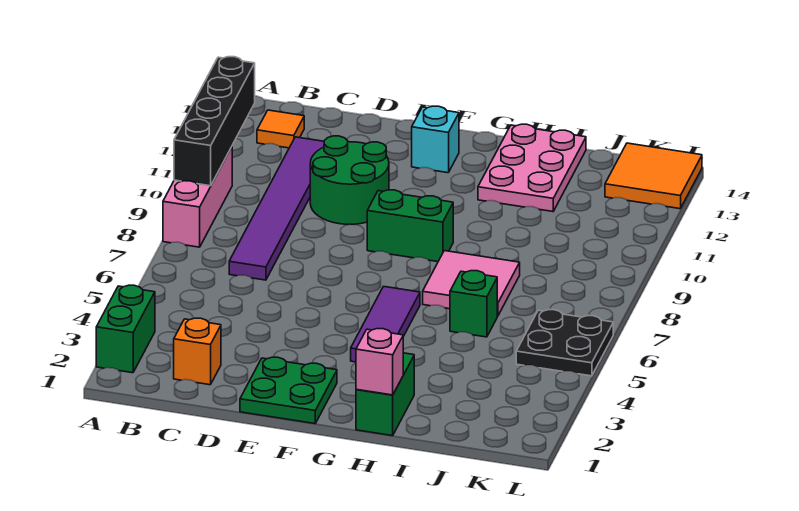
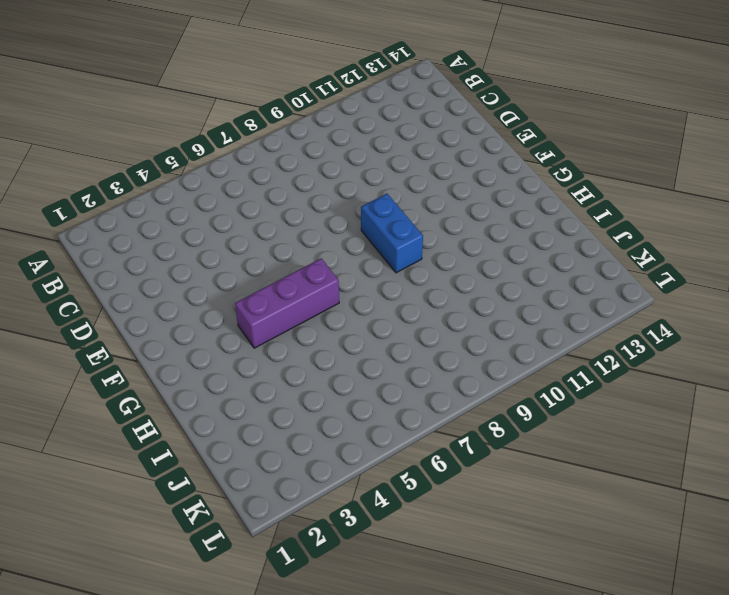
blue 1x2 brick [361,194,423,273] -> green 1x2 brick [367,190,453,262]
purple 1x3 brick [235,258,339,348] -> purple 1x3 tile [351,286,420,362]
none -> green 1x2 brick [96,285,155,373]
none -> pink 1x3 brick [163,147,232,247]
none -> orange 1x1 tile [257,110,304,148]

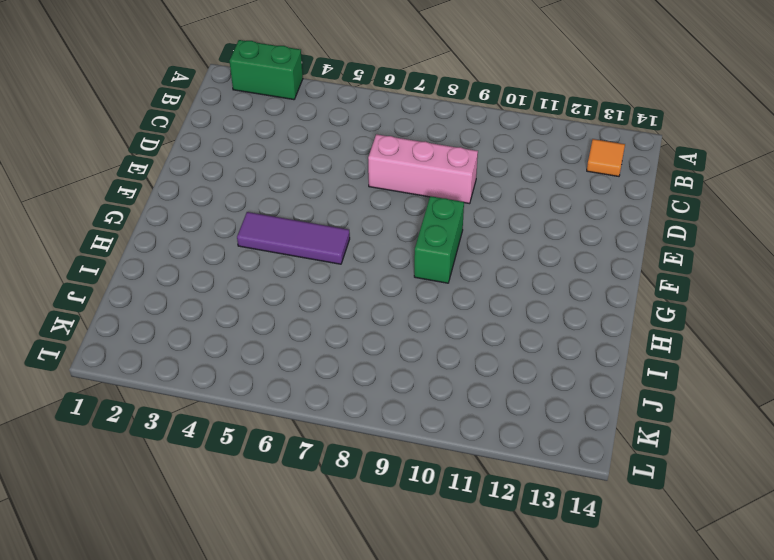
pink 1x3 brick [368,134,478,204] -> pink 1x3 brick moved to [163,147,232,247]
none -> orange 1x1 brick [174,318,221,385]
none -> purple 1x6 tile [229,137,324,280]
none -> green 2x2 round brick [310,136,389,224]

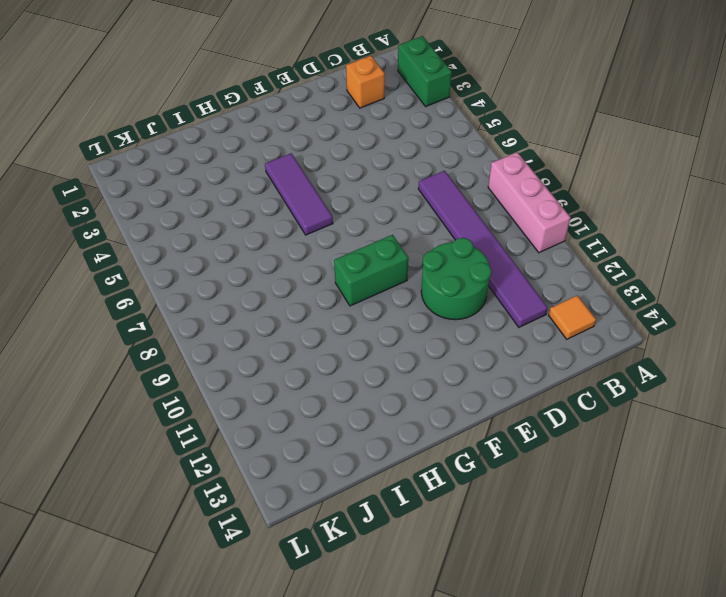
none -> green 2x2 plate [240,357,337,424]
none -> cyan 1x1 brick [412,106,459,173]
none -> green 1x2 brick [356,353,414,436]

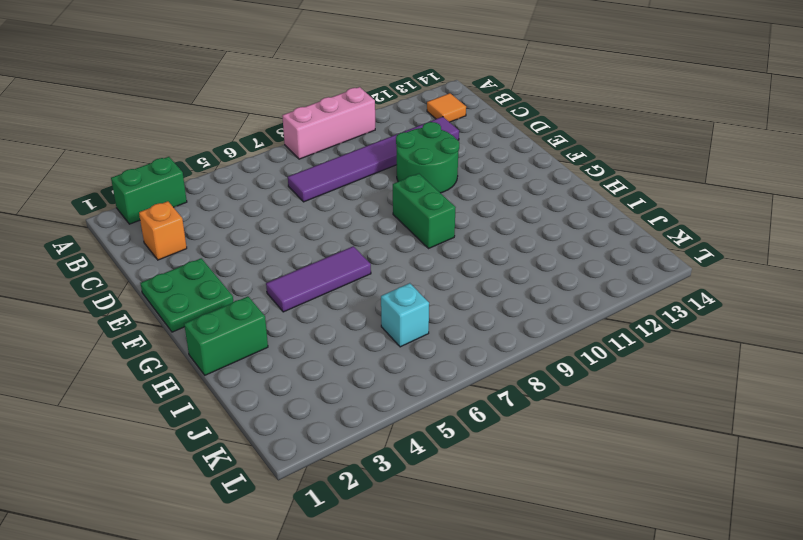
cyan 1x1 brick [381,283,429,347] -> cyan 1x1 brick moved to [412,106,459,173]
none -> pink 2x2 tile [423,251,520,316]
none -> pink 2x3 plate [478,124,586,212]
none -> green 1x1 brick [450,271,497,337]

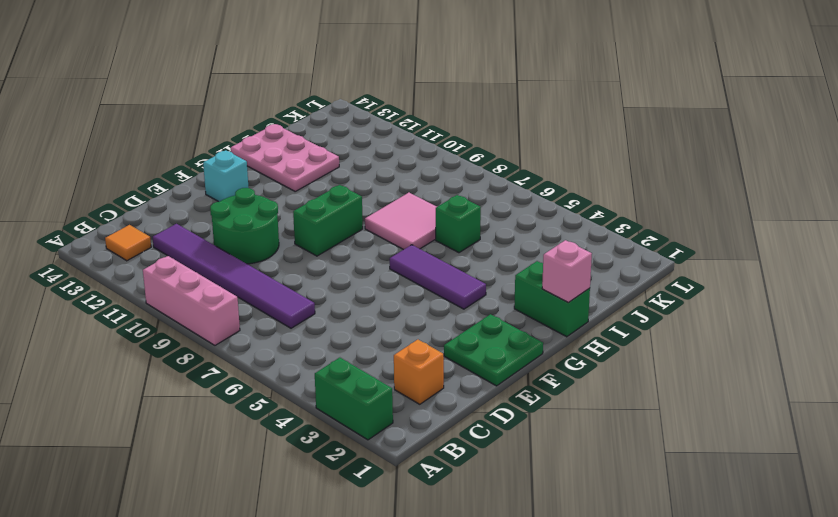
none -> black 2x2 plate [516,310,613,376]
none -> orange 2x2 tile [605,143,702,209]
none -> black 1x4 brick [174,57,255,186]

